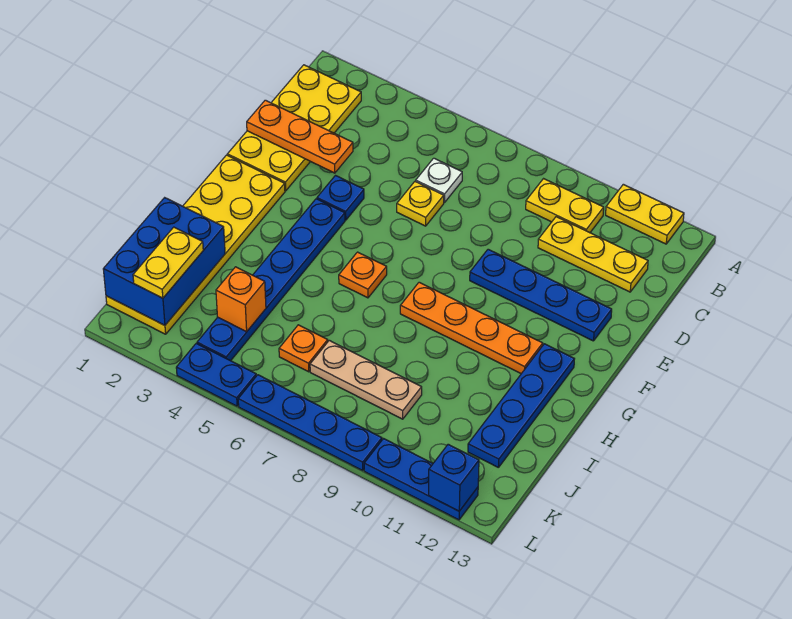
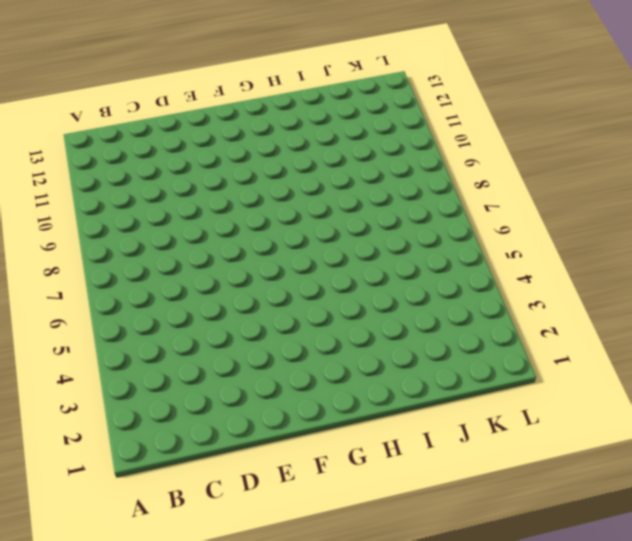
none -> yellow 1x2 plate [606,184,684,244]
none -> yellow 2x4 plate [227,65,361,191]
none -> yellow 1x2 plate [526,179,604,233]

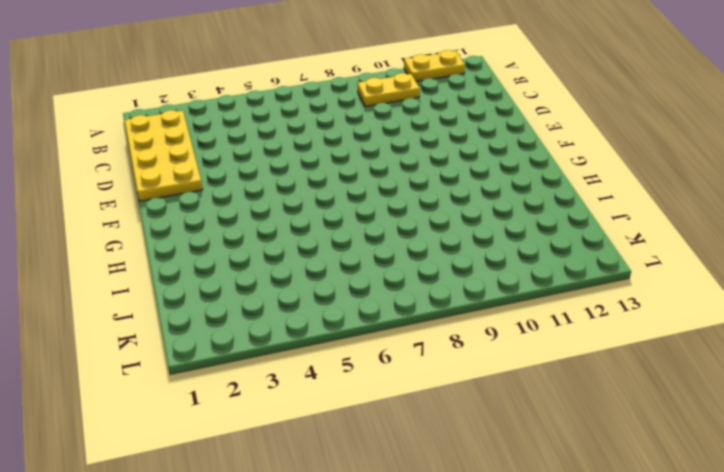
none -> white 1x1 plate [416,158,462,203]
none -> yellow 1x3 plate [538,217,648,292]
none -> yellow 1x1 plate [397,181,444,226]

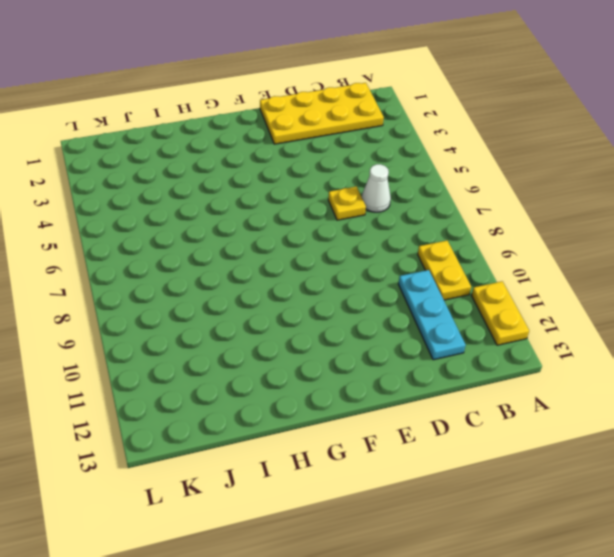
white 1x1 cone [362,164,391,212] -> white 1x1 plate [416,158,462,203]
cyan 1x3 plate [398,270,466,360] -> yellow 1x3 plate [538,217,648,292]
none -> blue 1x1 plate [317,176,364,220]
none -> blue 1x4 plate [470,249,612,341]
none -> yellow 2x6 plate [106,155,285,334]

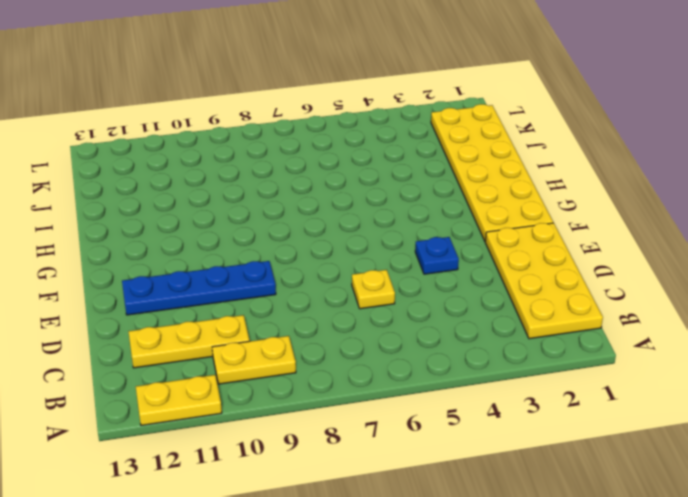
none -> white 1x1 plate [416,158,462,203]
none -> blue 1x6 plate [197,199,345,361]
none -> orange 1x1 plate [339,252,387,298]

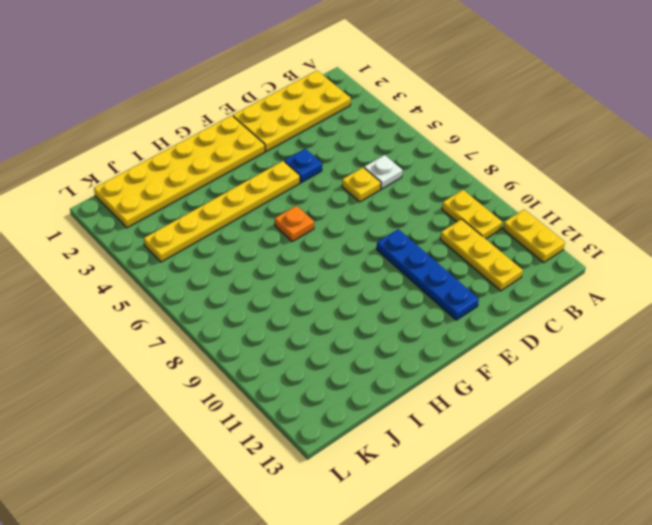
yellow 1x6 plate [144,161,300,262] -> blue 1x6 plate [197,199,345,361]
none -> orange 1x4 plate [400,282,543,374]
none -> blue 1x4 plate [468,344,574,468]
none -> orange 1x1 plate [279,325,328,372]

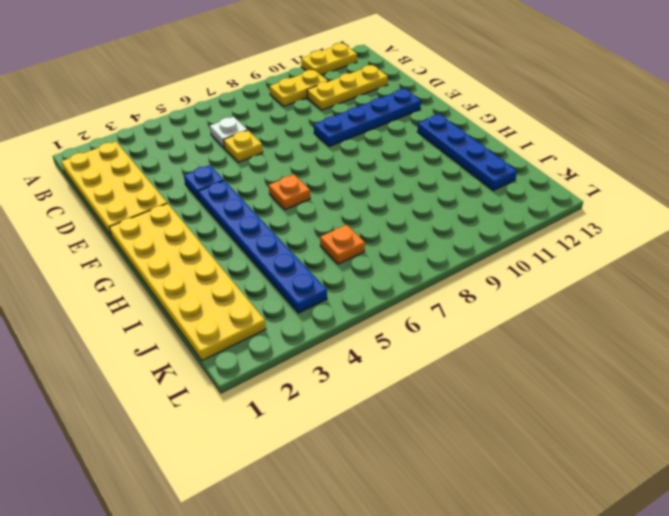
none -> orange 1x4 plate [400,282,543,374]
none -> tan 1x3 plate [310,340,422,419]
none -> blue 1x2 plate [176,343,256,406]

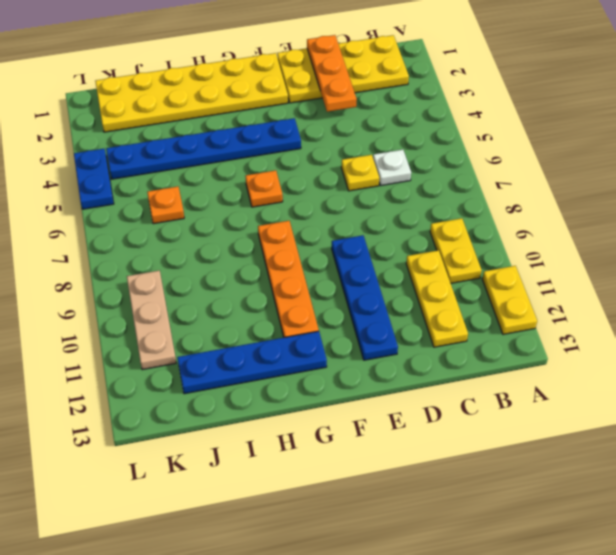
tan 1x3 plate [127,271,176,370] -> tan 1x3 plate moved to [310,340,422,419]
none -> blue 1x1 plate [317,176,364,220]
none -> blue 1x4 plate [238,375,382,471]
none -> blue 1x3 plate [364,439,478,520]

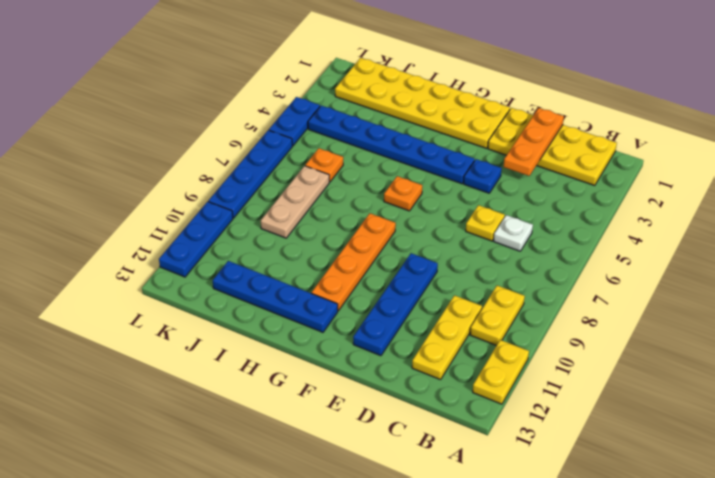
none -> blue 2x3 brick [103,198,225,325]
none -> orange 1x1 brick [216,267,266,332]
none -> blue 1x1 brick [429,444,479,511]

